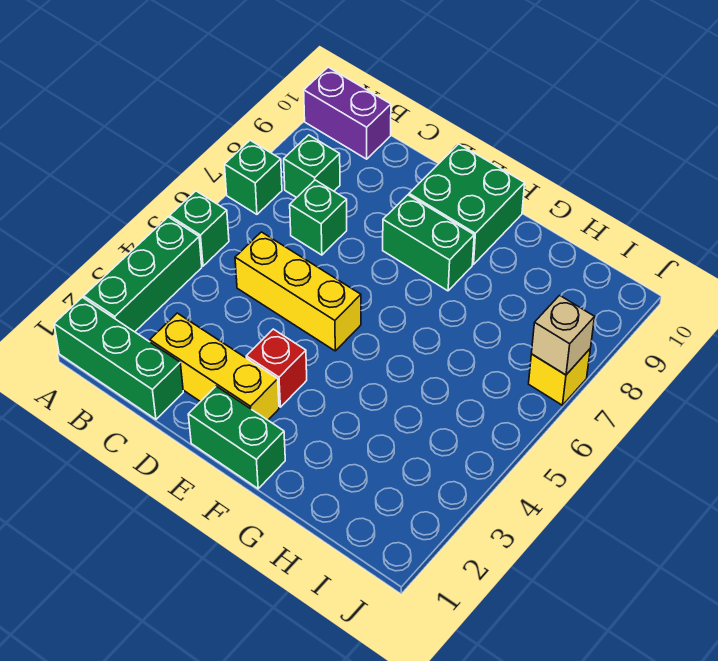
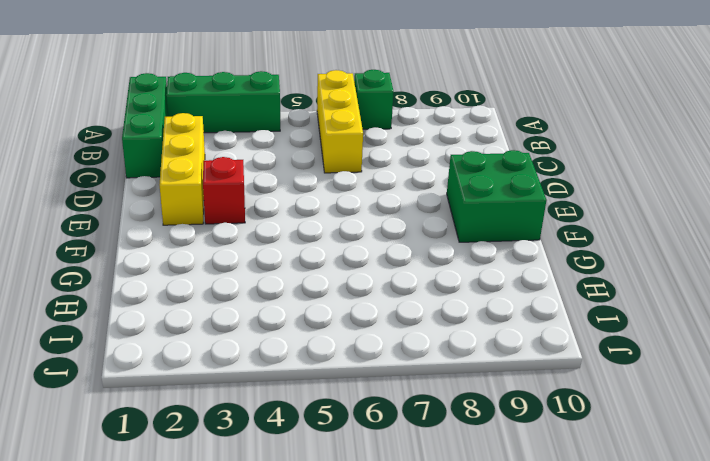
yellow 1x3 brick [317,70,363,173] -> yellow 1x3 brick moved to [235,232,361,351]
none -> green 1x1 brick [170,191,229,266]
none -> purple 1x2 brick [304,67,391,159]
none -> green 1x1 brick [284,135,340,198]

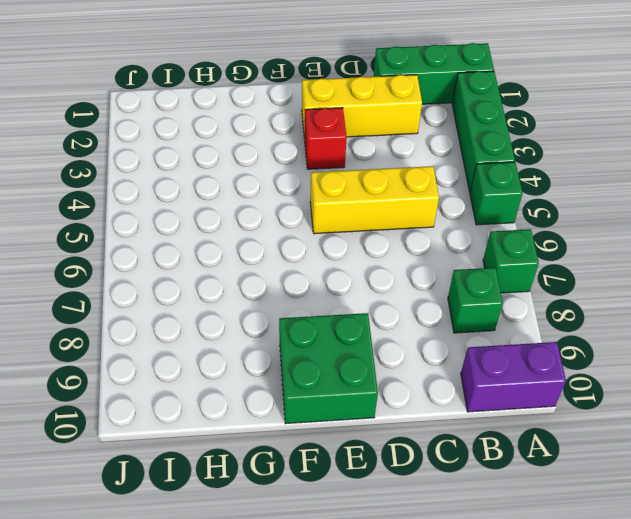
none -> green 1x1 brick [290,180,347,255]
none -> green 1x2 brick [188,386,285,489]
none -> green 1x2 brick [383,195,474,291]

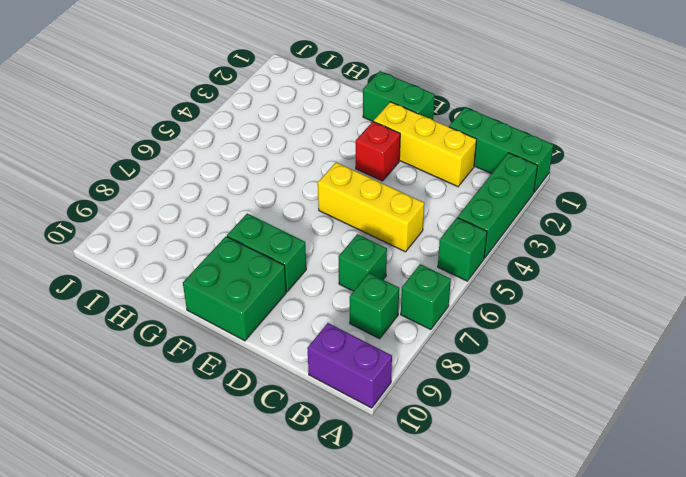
none -> yellow 1x1 brick [529,349,590,405]
none -> tan 1x1 brick [531,295,595,375]

